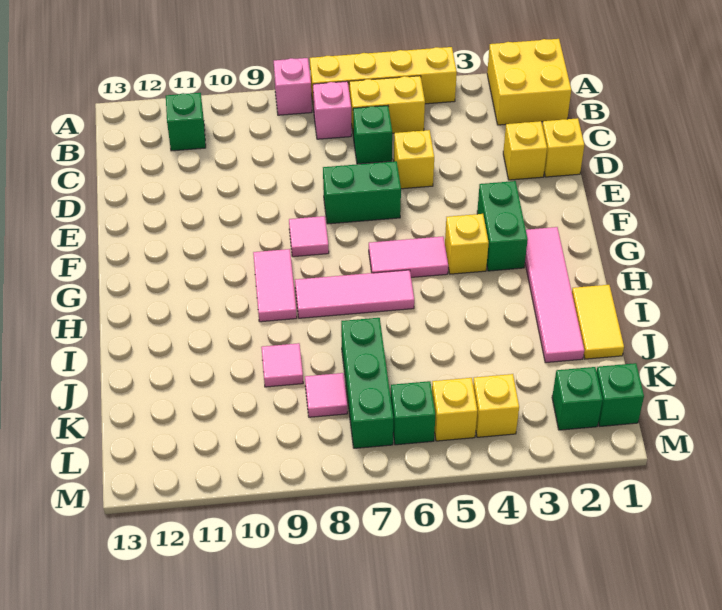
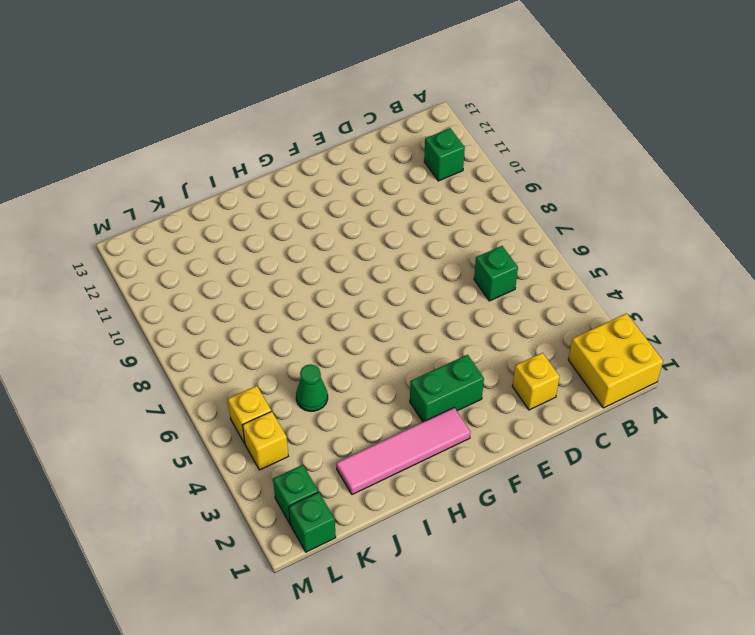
green 1x1 cone [296,364,328,411] -> none
none -> yellow 1x4 brick [310,47,457,110]
none -> pink 1x1 brick [274,58,312,115]
none -> yellow 1x2 brick [349,76,425,133]

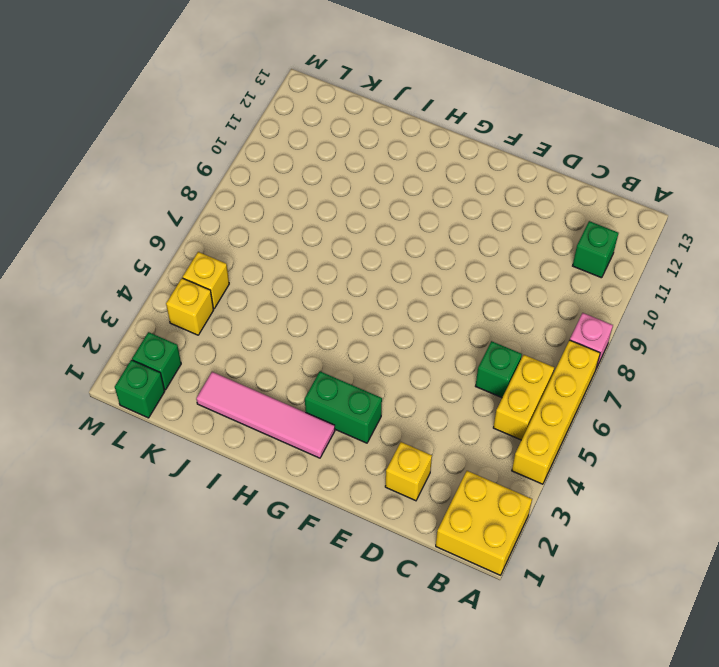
none -> pink 1x1 brick [313,81,351,139]
none -> yellow 1x1 brick [542,118,584,177]
none -> yellow 1x1 brick [394,130,434,189]

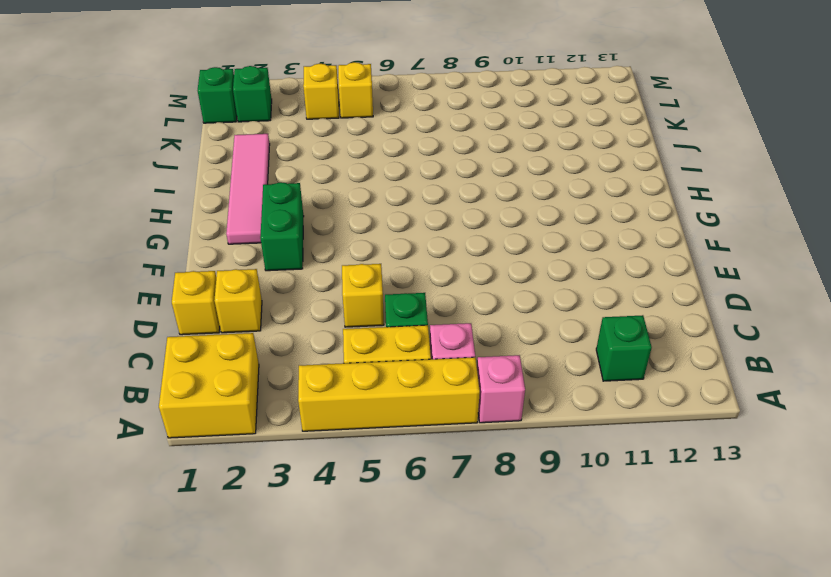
none -> green 1x2 brick [323,161,401,224]
none -> pink 1x1 tile [289,216,329,257]
none -> yellow 1x1 brick [445,214,489,274]

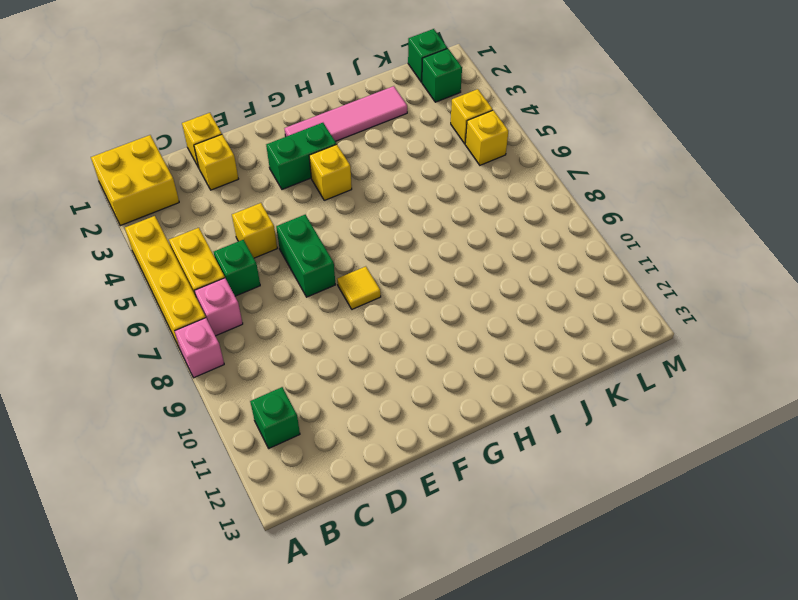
yellow 1x1 tile [337,266,381,309] -> pink 1x1 tile [289,216,329,257]
none -> pink 1x2 tile [369,236,448,277]
none -> pink 1x2 tile [253,249,297,322]
none -> pink 1x3 tile [295,270,414,318]

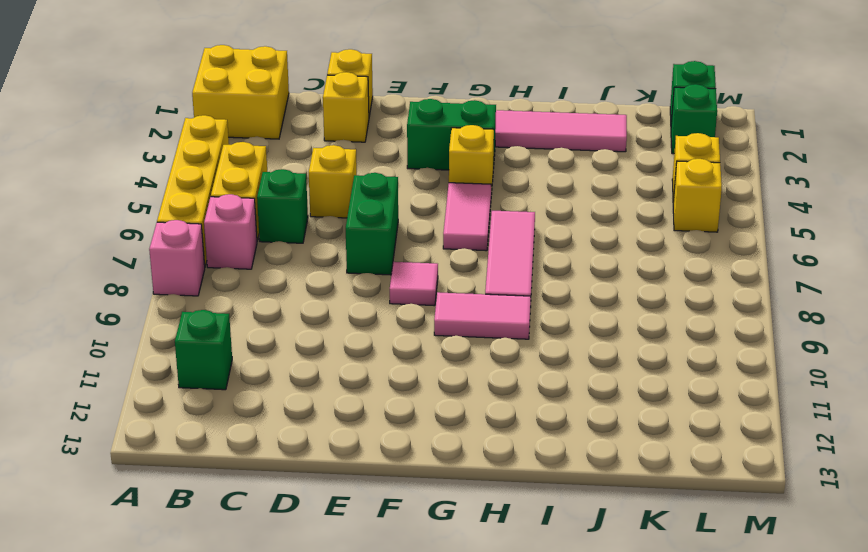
none -> yellow 1x2 tile [572,285,624,359]
none -> green 1x3 brick [341,318,393,448]
none -> pink 1x1 tile [261,343,303,387]

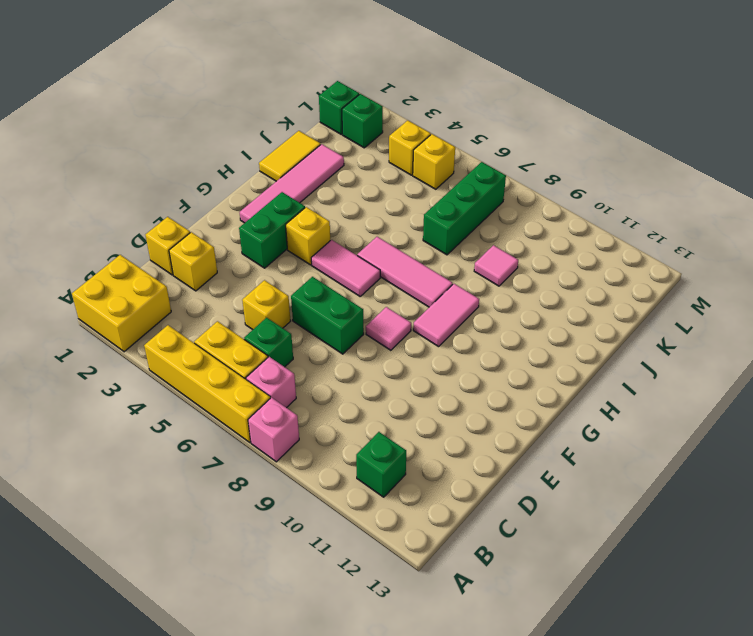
none -> pink 1x1 tile [305,373,347,417]
none -> green 1x1 brick [391,381,435,445]

